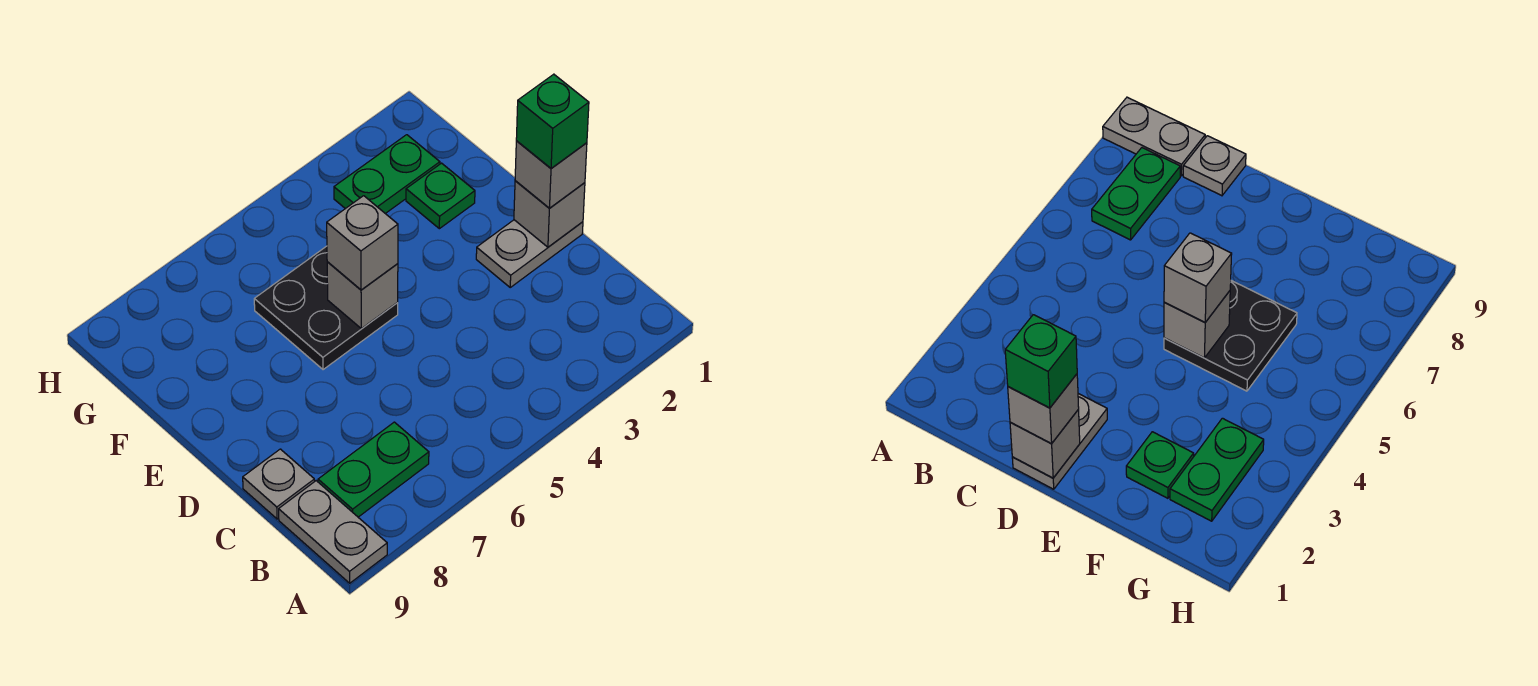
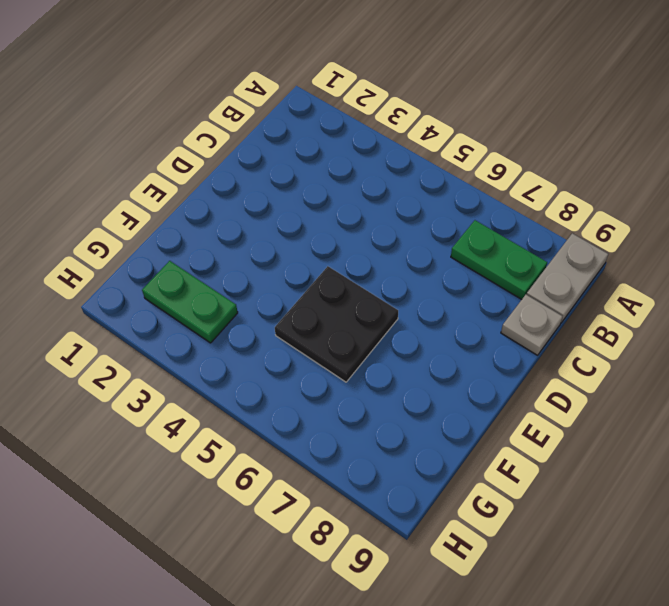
none -> grey 1x2 plate [476,220,583,287]
none -> green 1x1 plate [406,163,475,229]
none -> grey 1x1 brick [514,181,585,247]

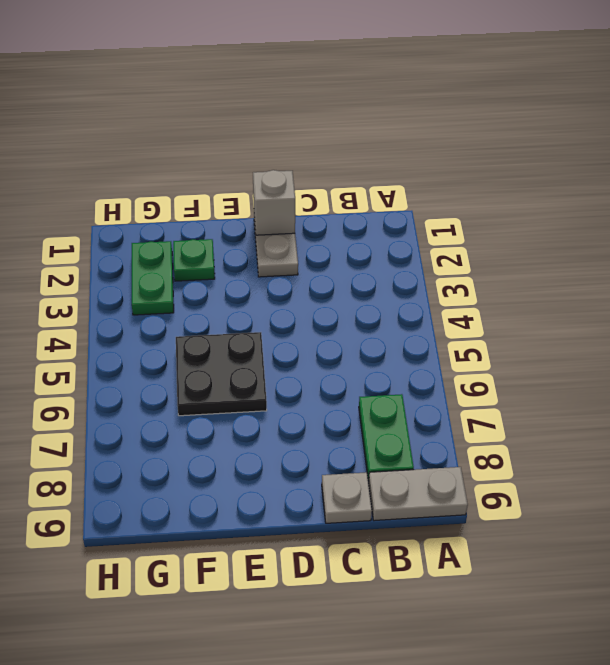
none -> grey 1x1 brick [327,262,398,329]
none -> grey 1x1 brick [515,141,587,208]
none -> grey 1x1 brick [327,196,398,290]

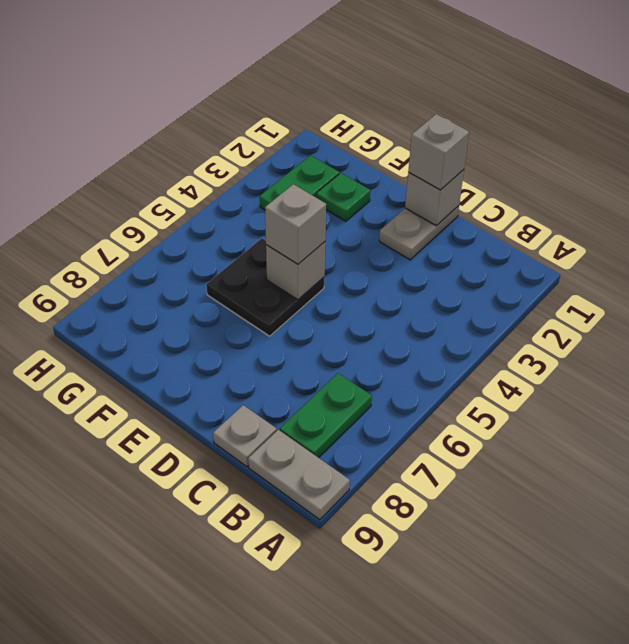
none -> green 1x1 brick [516,74,589,168]

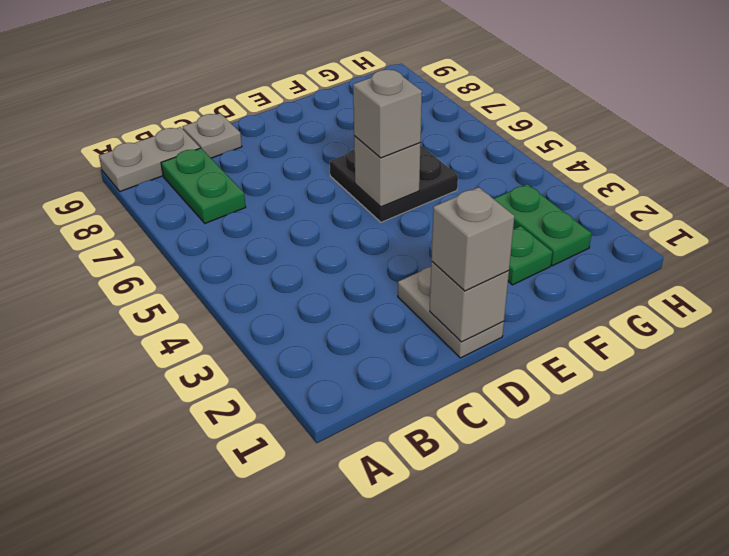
none -> green 1x1 brick [516,74,589,168]

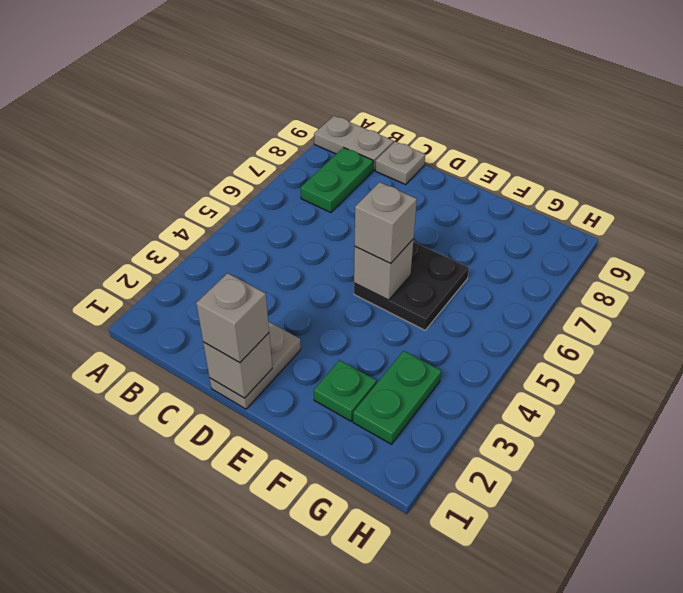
none -> green 1x1 brick [516,74,589,168]

